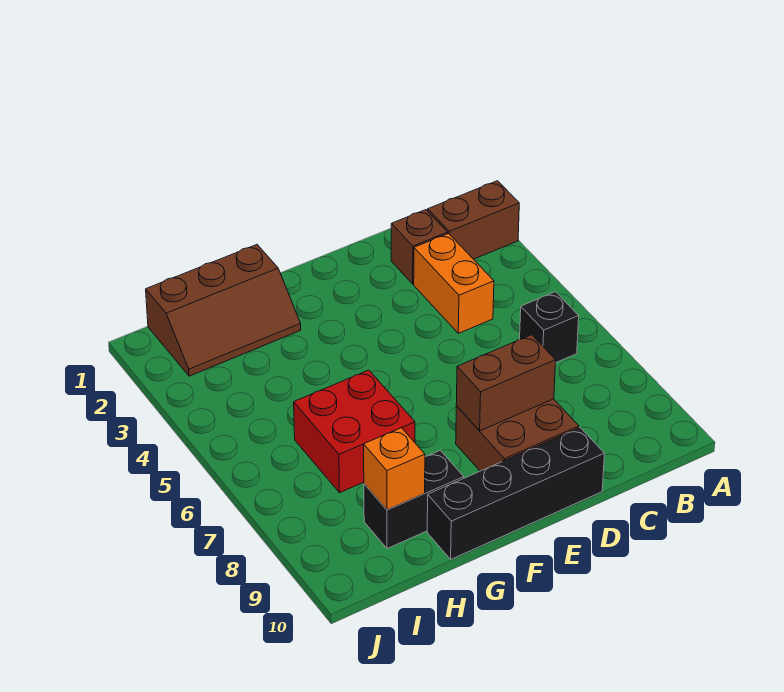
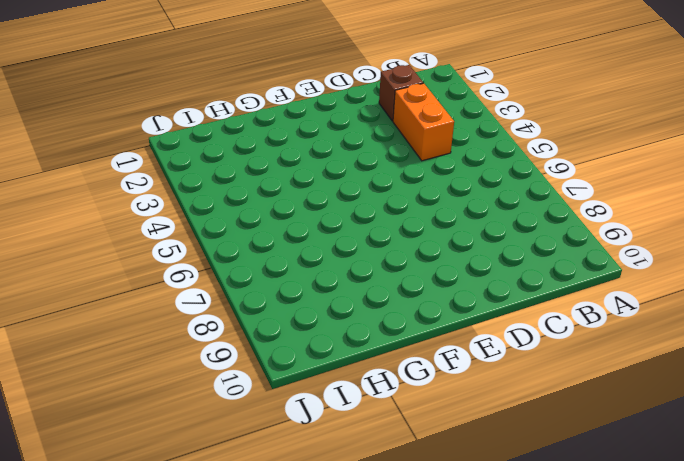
none -> brown 1x2 brick [428,181,519,259]
none -> black 1x1 brick [520,292,579,363]

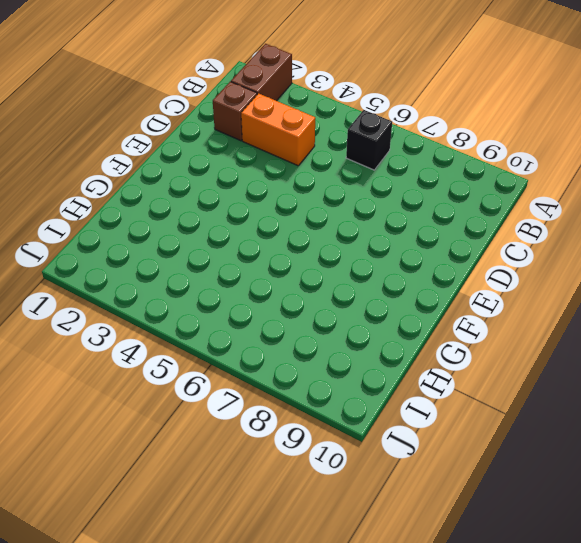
none -> brown 2x2 brick [456,399,579,471]
none -> black 1x4 brick [427,428,605,559]

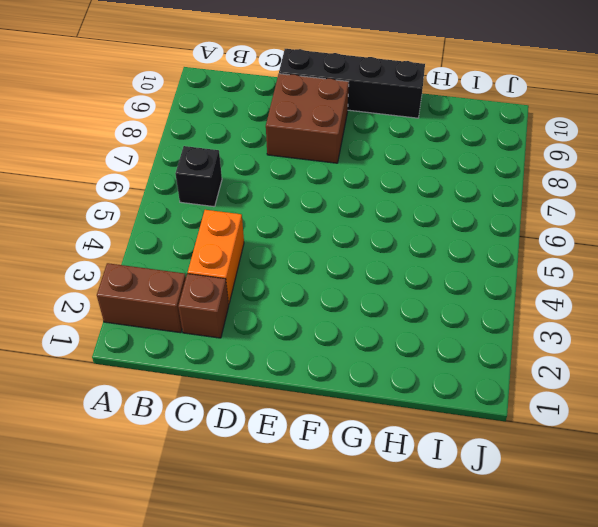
none -> brown 2x3 slope [146,245,301,376]
none -> red 2x2 brick [294,370,415,492]

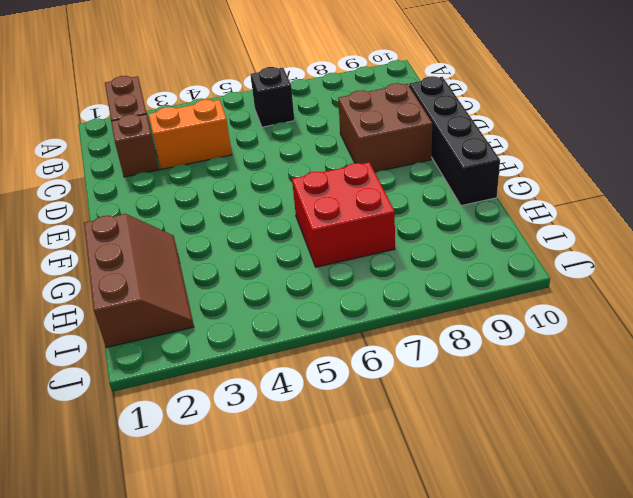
none -> black 1x2 brick [364,450,464,549]
none -> brown 1x2 brick [456,335,556,431]

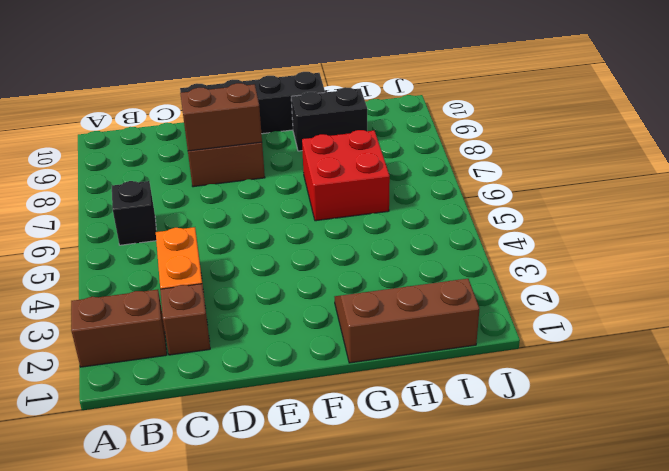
none -> orange 1x1 brick [364,428,425,510]

